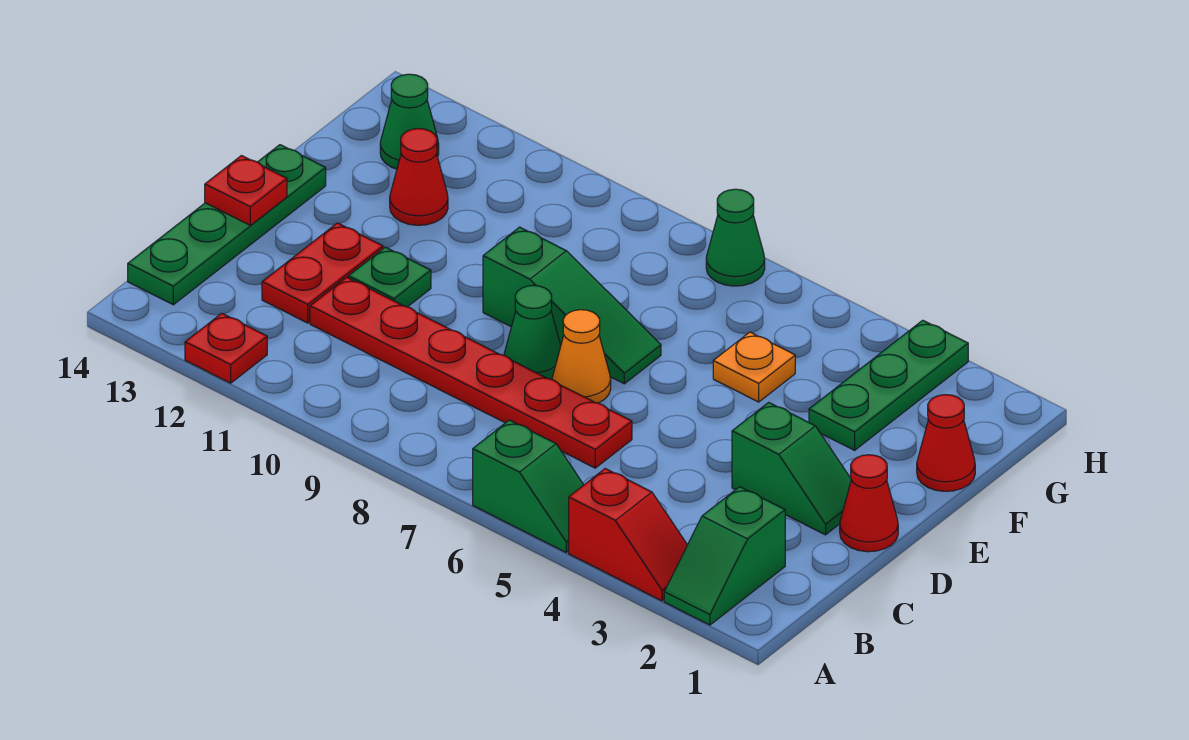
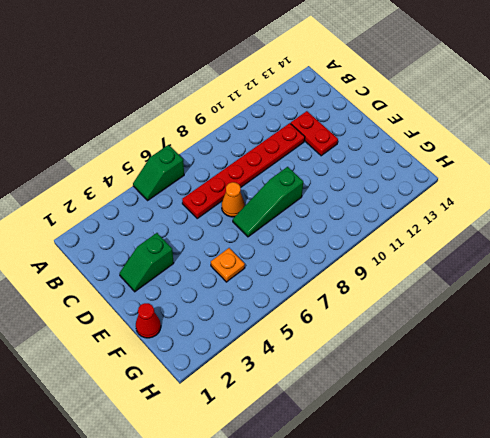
none -> green 1x2 slope [664,487,785,625]
none -> red 1x2 slope [569,469,687,601]
none -> red 1x1 plate [185,313,267,383]

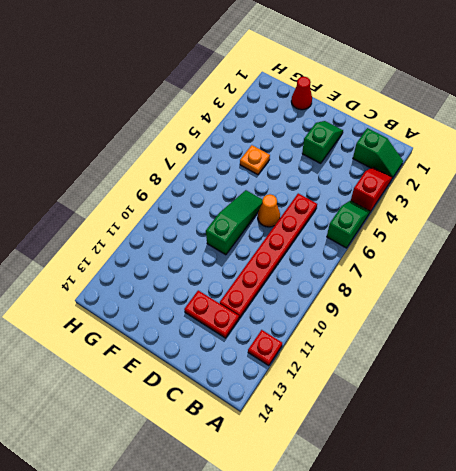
none -> green 1x4 plate [128,145,326,305]
none -> red 1x1 cone [840,455,898,552]
none -> green 1x1 cone [504,285,561,379]

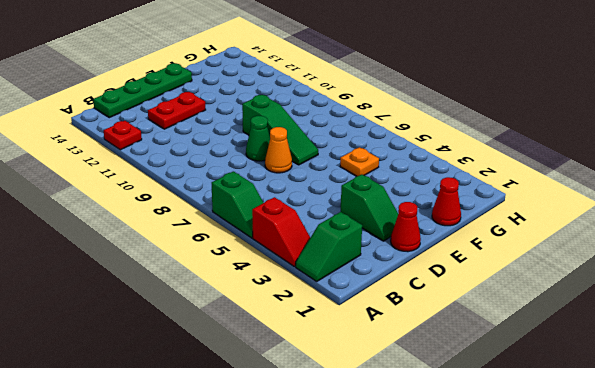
none -> red 1x6 plate [310,277,632,468]
none -> green 1x1 plate [349,247,431,307]
none -> green 1x3 plate [809,320,968,450]

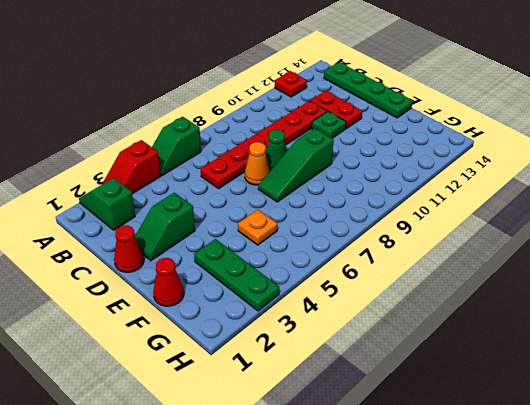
none -> red 1x1 cone [390,129,448,225]
none -> green 1x1 cone [380,74,439,169]
none -> green 1x1 cone [706,189,765,286]

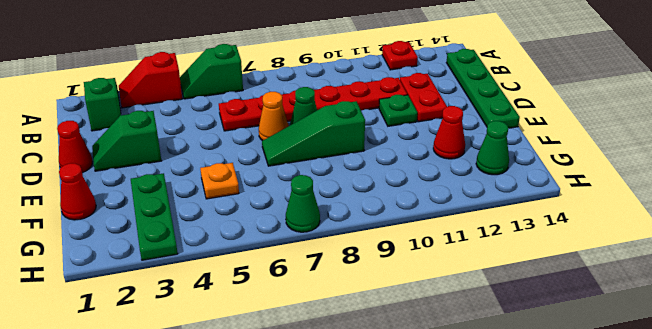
none -> red 1x1 plate [205,156,287,225]

